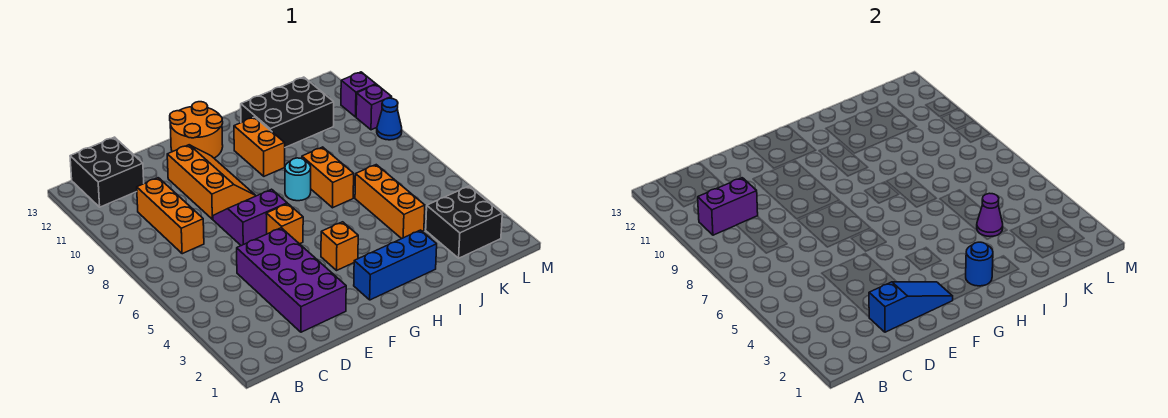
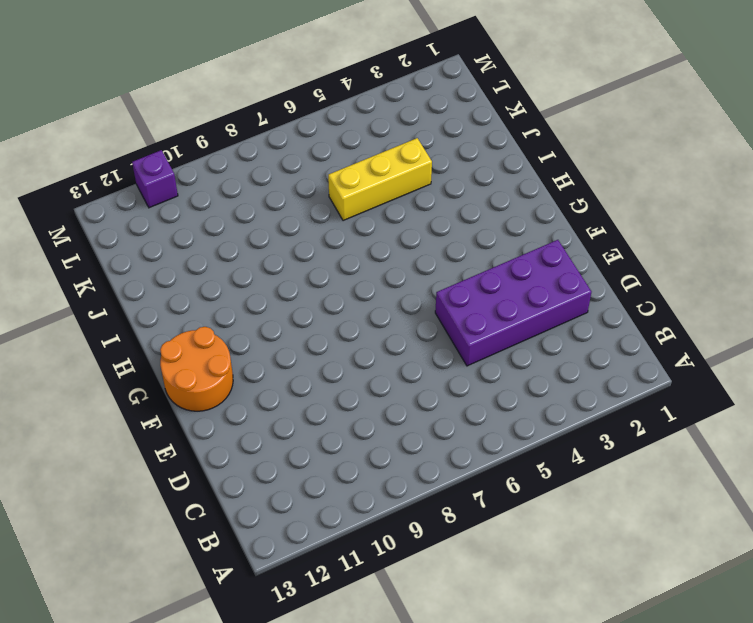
yellow 1x3 brick [328,138,432,221] -> orange 1x3 brick [355,165,425,239]
none -> black 2x2 brick [70,137,144,207]
none -> orange 1x3 brick [137,178,204,254]
none -> purple 2x2 slope [213,189,287,246]

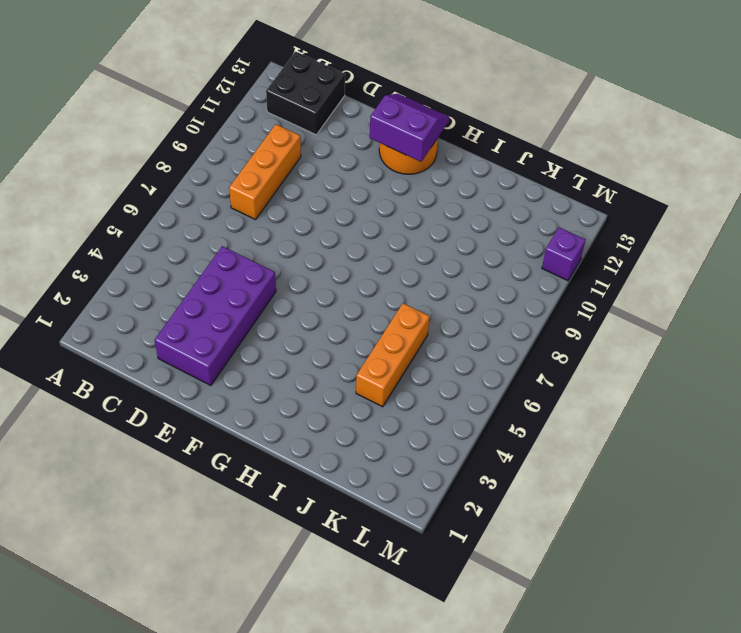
purple 2x2 slope [370,94,449,162] -> purple 2x2 slope moved to [213,189,287,246]
none -> orange 2x3 slope [167,145,256,219]
none -> orange 1x1 brick [266,204,303,244]
none -> blue 1x3 brick [354,230,437,300]

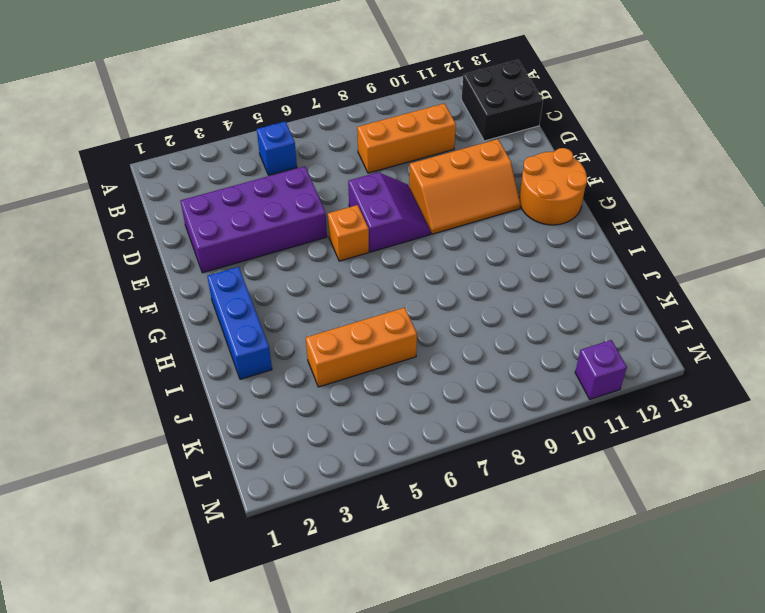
blue 1x1 brick [257,121,297,175] -> none
none -> orange 1x1 brick [321,222,358,270]
none -> cyan 1x1 round brick [285,158,311,201]
none -> orange 1x2 brick [234,117,285,176]

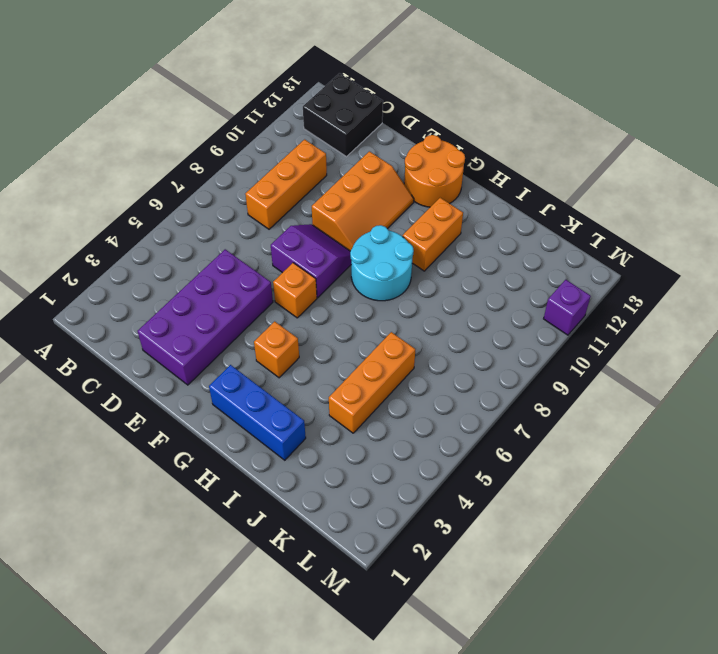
cyan 2x2 round brick [350,225,414,301] -> cyan 1x1 round brick [285,158,311,201]
none -> orange 1x2 brick [302,147,354,208]
none -> black 2x3 brick [241,77,334,147]
none -> black 2x2 brick [426,186,502,258]

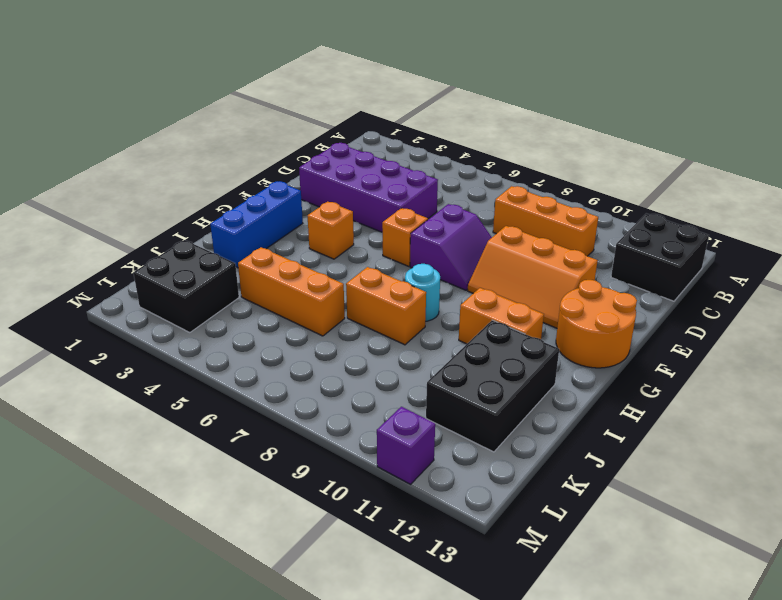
none -> blue 1x1 cone [377,98,402,140]
none -> purple 1x1 brick [356,84,392,130]
none -> purple 1x2 brick [698,178,758,235]

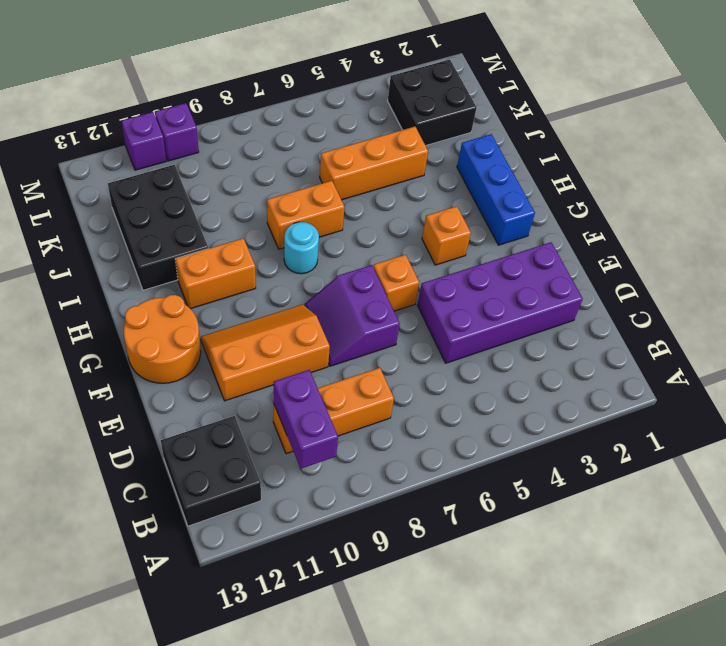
none -> blue 1x1 cone [377,98,402,140]
none -> blue 1x3 slope [869,282,953,332]
none -> blue 1x1 round brick [966,242,993,286]

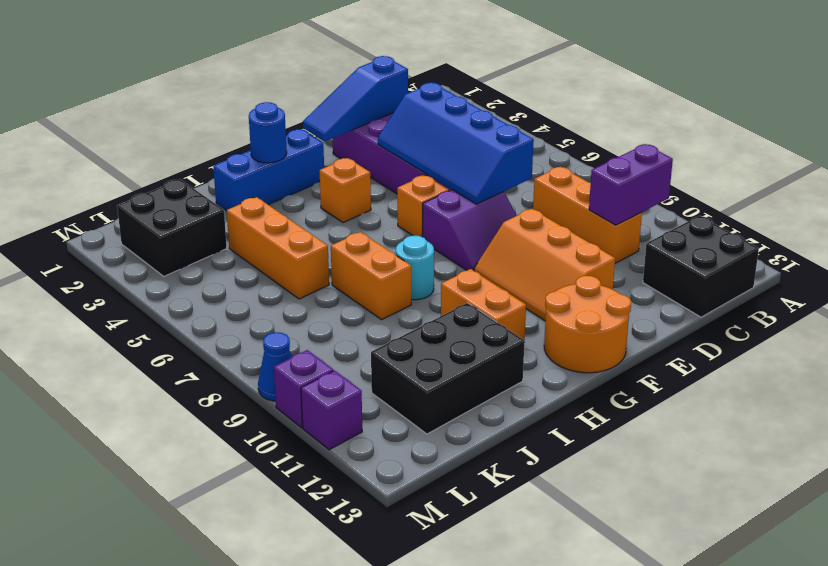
blue 2x4 slope [378,83,534,204] -> none
none -> purple 1x1 cone [977,193,1003,236]

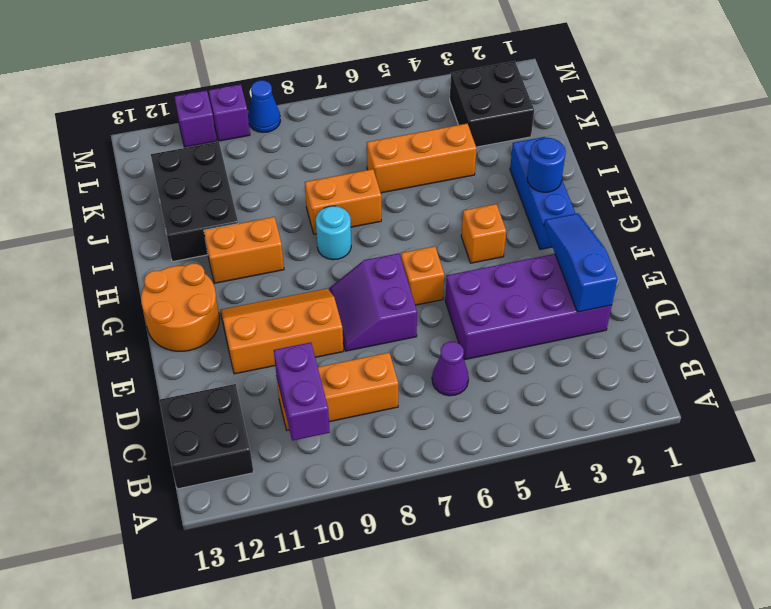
purple 1x1 cone [432,342,469,396] -> purple 1x1 cone moved to [977,193,1003,236]

